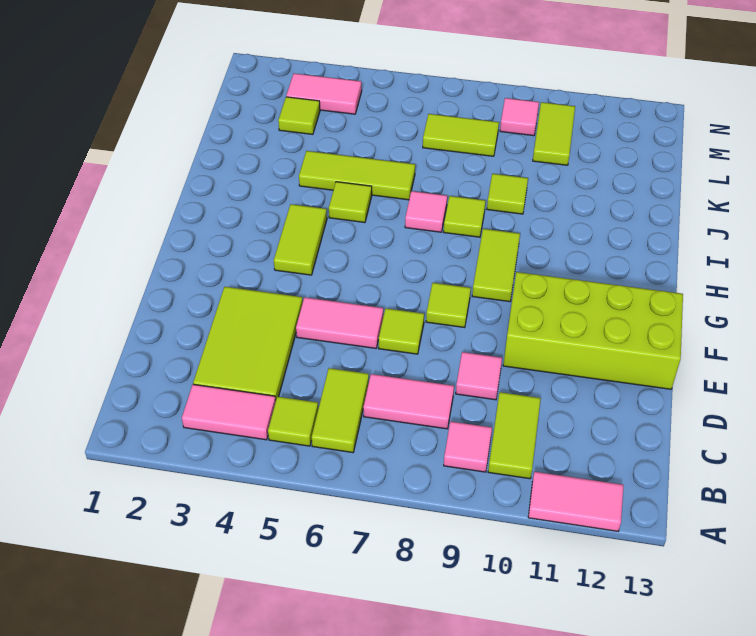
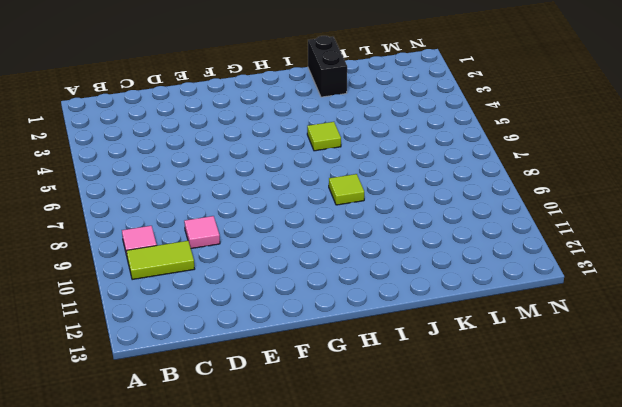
black 1x2 brick [308,36,347,97] -> none
none -> pink 1x2 tile [528,472,624,531]
none -> pink 1x2 tile [182,384,276,440]
none -> lime 1x1 tile [268,397,318,446]

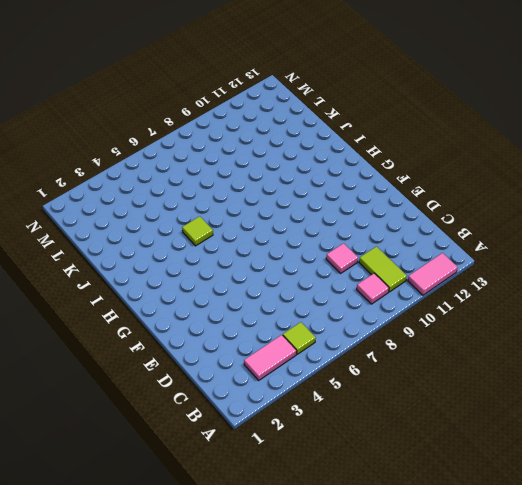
none -> lime 1x2 tile [312,368,369,453]
none -> lime 2x3 tile [193,287,303,400]
none -> pink 1x2 tile [363,374,454,429]

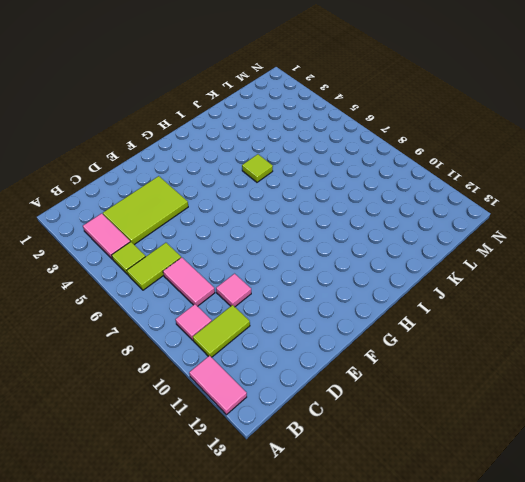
none -> pink 1x2 tile [296,297,383,348]
none -> lime 1x1 tile [379,308,424,354]
none -> lime 2x4 brick [503,272,683,389]

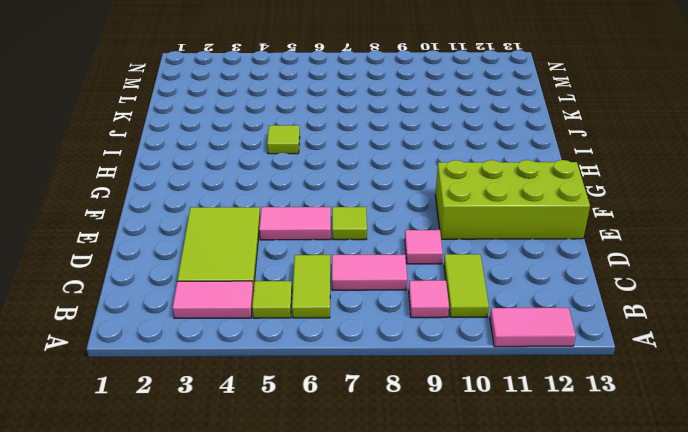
none -> lime 1x1 tile [426,283,471,328]
none -> lime 1x2 tile [274,204,327,275]
none -> lime 1x2 tile [472,229,520,302]

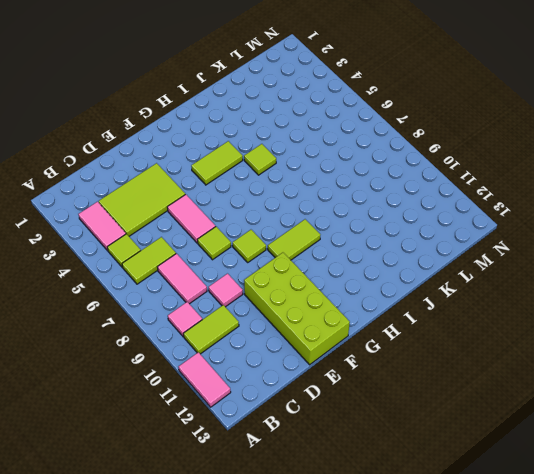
none -> pink 1x1 tile [405,191,447,232]
none -> lime 1x1 tile [444,196,486,237]
none -> lime 1x3 tile [299,151,415,200]

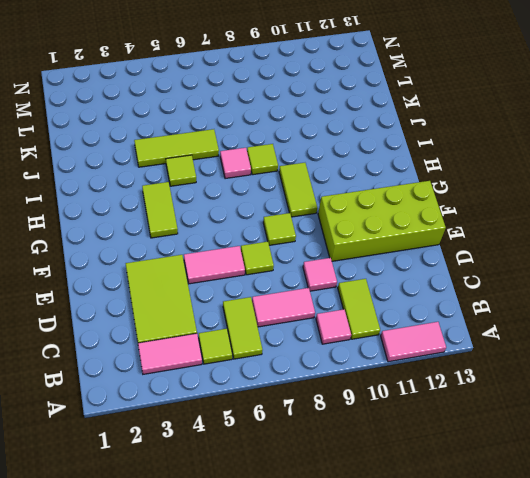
none -> lime 1x1 tile [487,174,528,214]
none -> lime 1x1 tile [278,97,320,134]
none -> lime 1x2 tile [423,114,499,156]

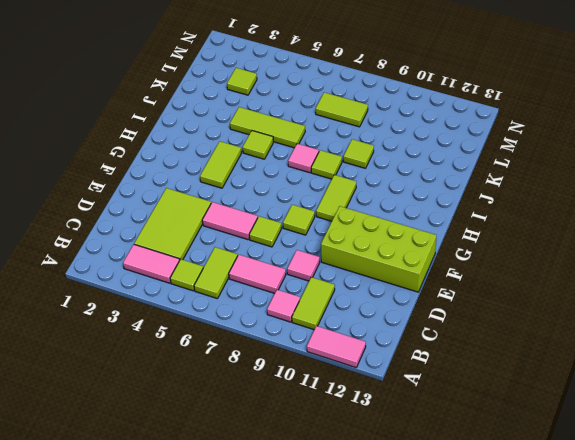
none -> lime 1x2 tile [533,102,575,165]
none -> pink 1x2 tile [286,73,362,114]
none -> pink 1x1 tile [500,98,539,136]

